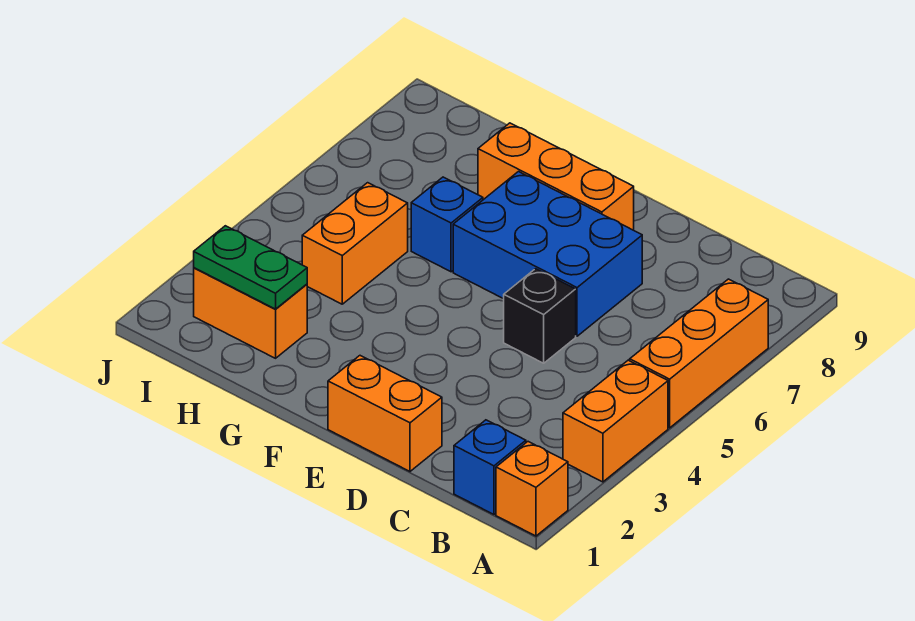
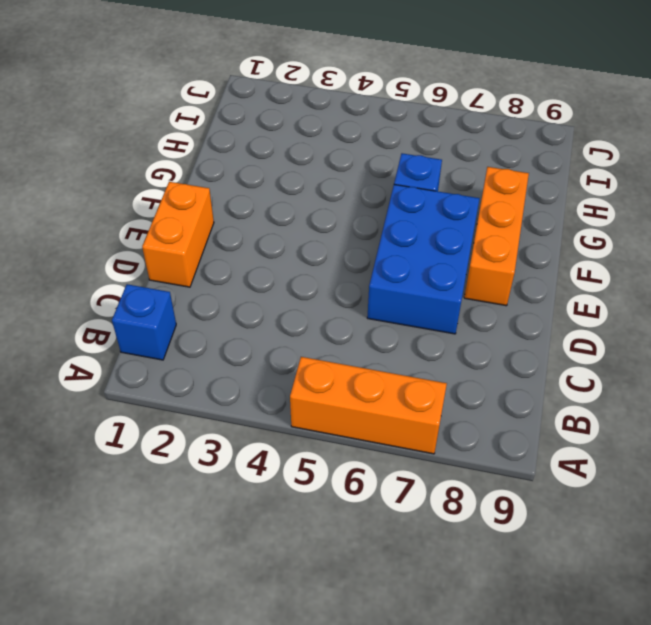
none -> orange 1x1 brick [496,442,568,536]
none -> orange 1x2 brick [563,360,668,482]
none -> black 1x1 brick [504,269,576,363]

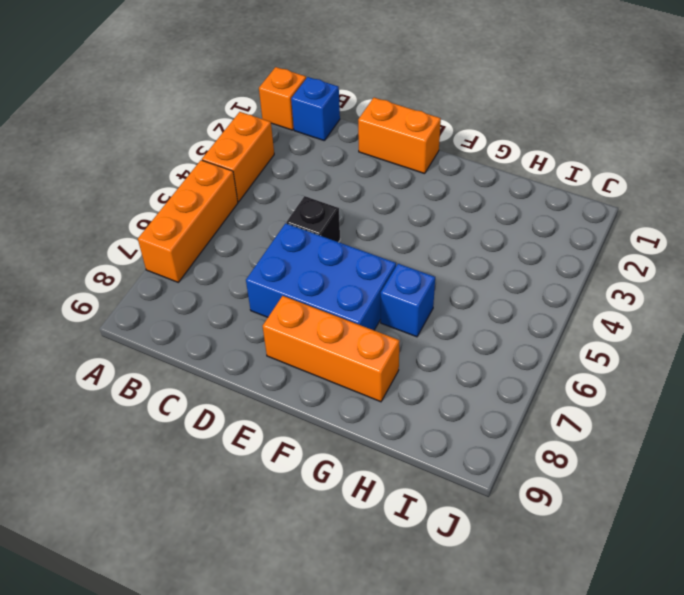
none -> orange 1x2 brick [194,268,307,358]
none -> orange 1x2 brick [302,183,408,304]
none -> green 1x2 plate [194,226,307,309]

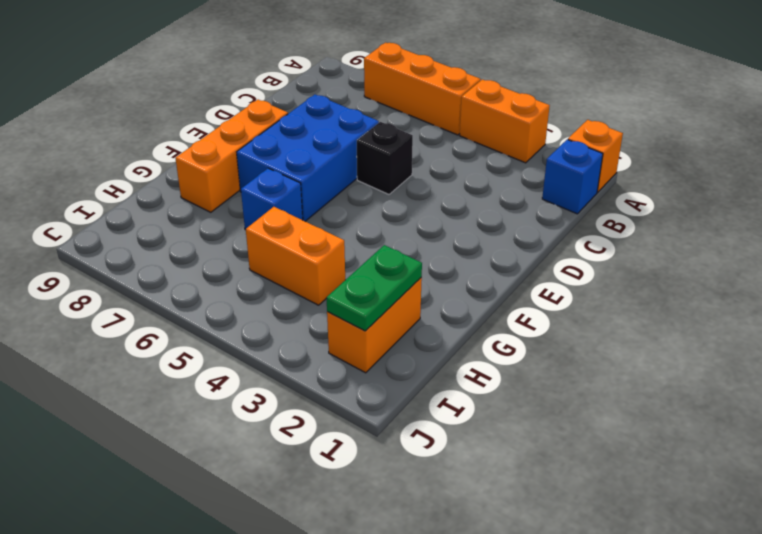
none -> orange 1x2 brick [328,356,442,471]

